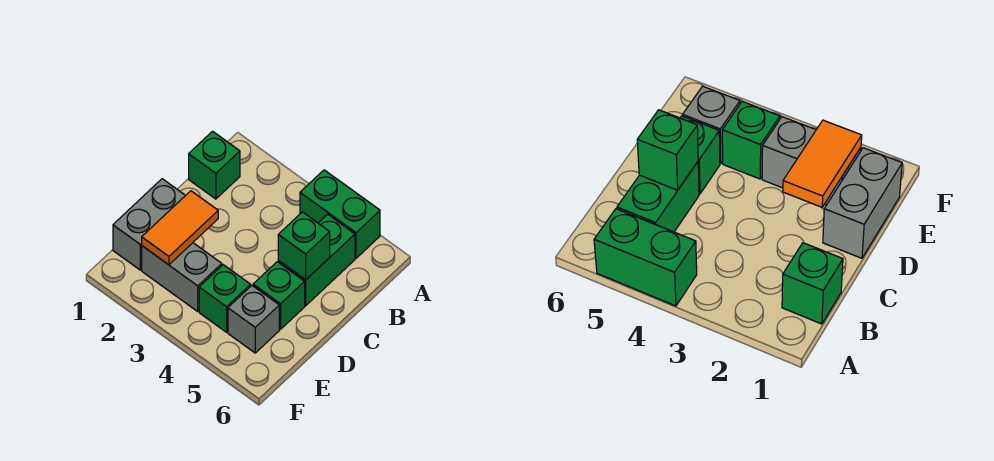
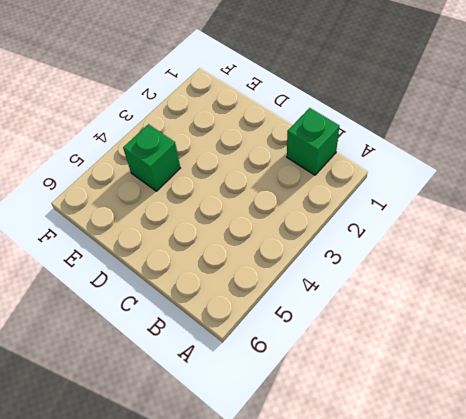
none -> green 1x2 brick [300,170,380,258]
none -> green 1x2 brick [278,214,355,306]

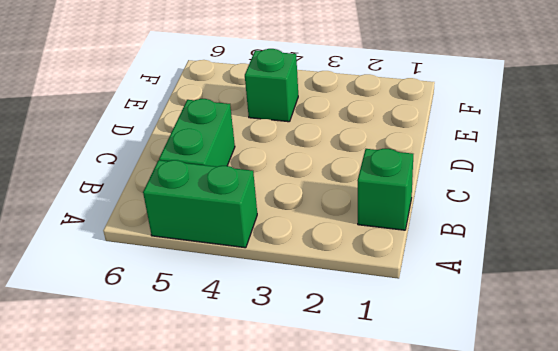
none -> grey 1x2 brick [113,179,186,270]
none -> green 1x1 brick [253,262,305,329]

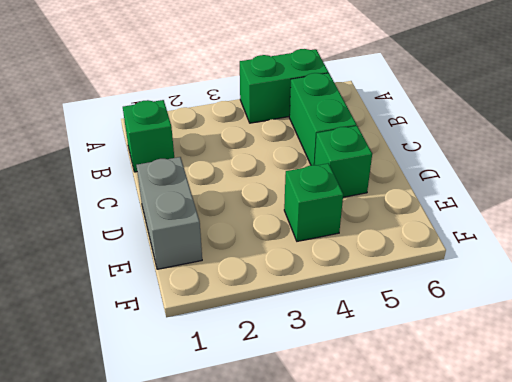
none -> grey 1x2 brick [142,243,222,311]
none -> grey 1x1 brick [228,286,279,353]

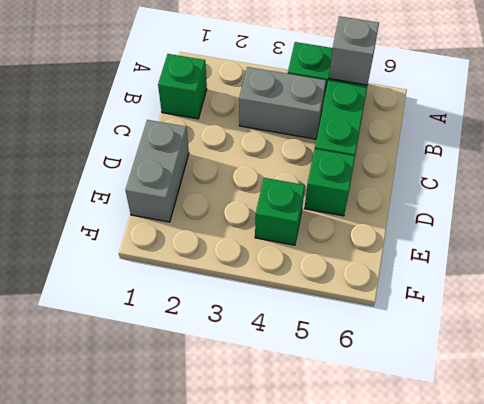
grey 1x1 brick [329,16,379,85] -> grey 1x1 brick moved to [228,286,279,353]
grey 1x2 brick [239,67,326,139] -> grey 1x2 brick moved to [142,243,222,311]
none -> green 1x1 brick [278,212,330,280]
none -> orange 1x2 tile [142,191,218,265]

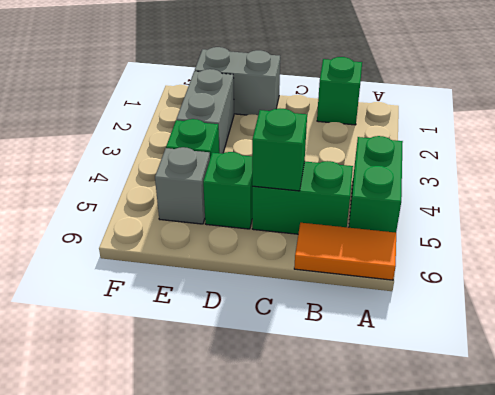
orange 1x2 tile [294,223,396,280] -> orange 1x2 tile moved to [142,191,218,265]

